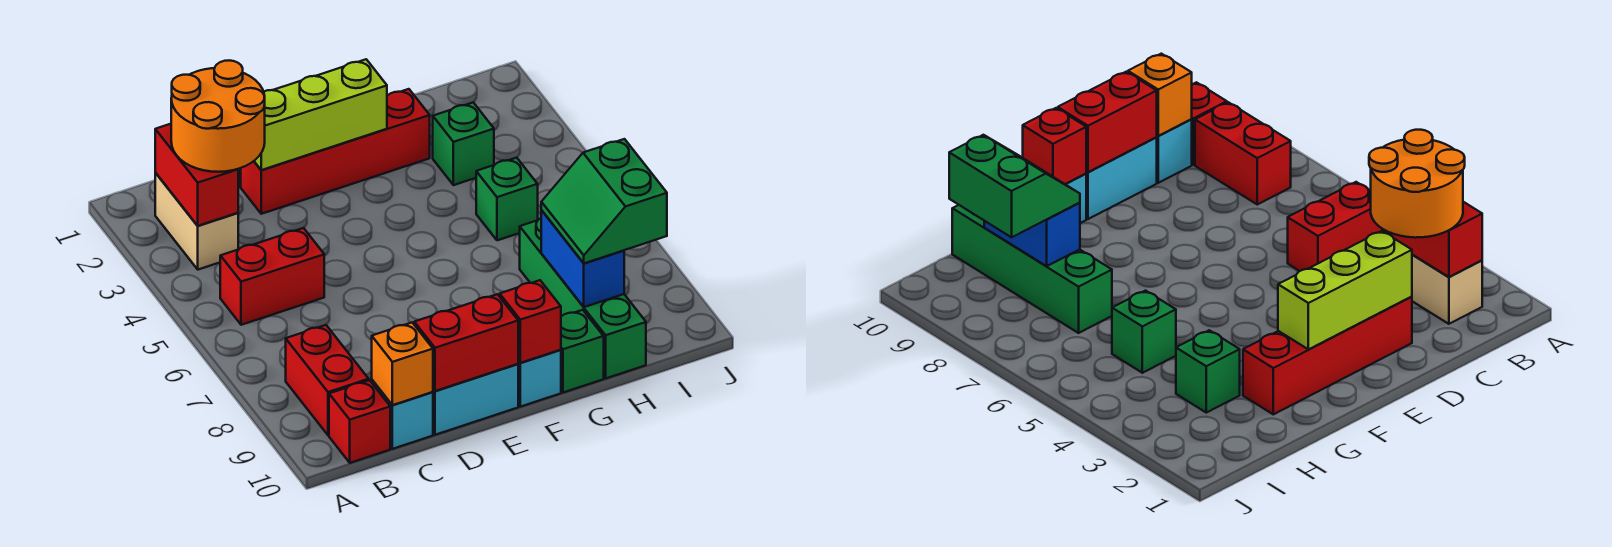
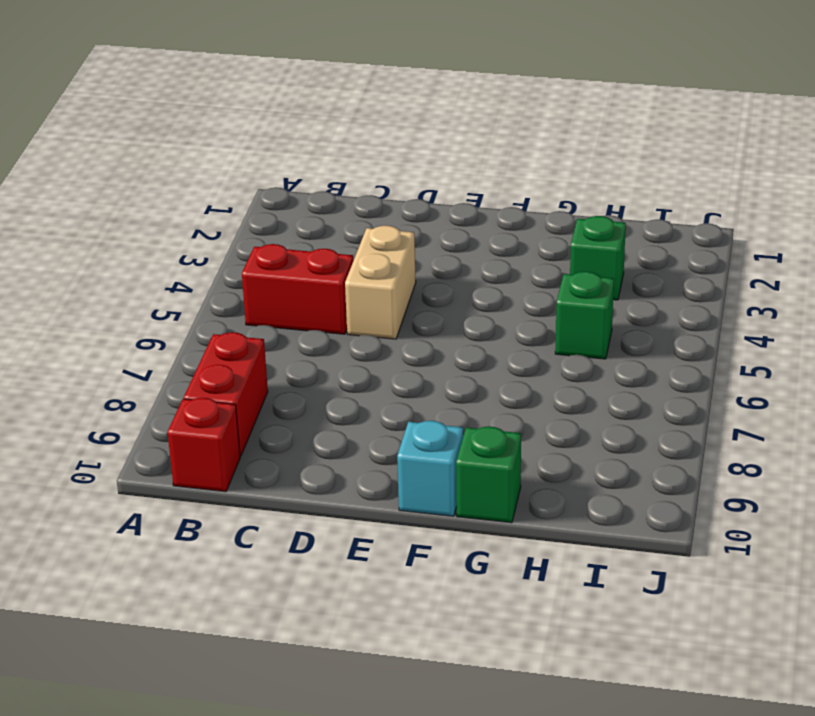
tan 1x2 brick [345,225,416,339] -> tan 1x2 brick moved to [155,173,238,270]
none -> cyan 1x1 brick [372,380,433,449]
none -> red 1x4 brick [241,89,430,214]
none -> cyan 1x2 brick [433,364,518,435]

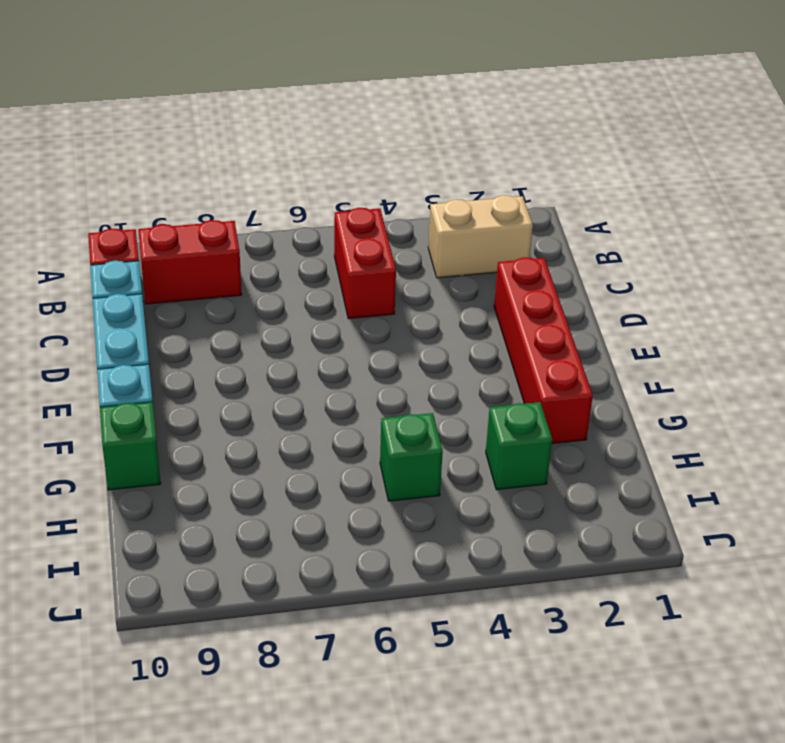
none -> green 1x4 brick [520,218,646,378]
none -> red 1x2 brick [155,124,238,226]
none -> orange 1x1 brick [372,323,433,405]

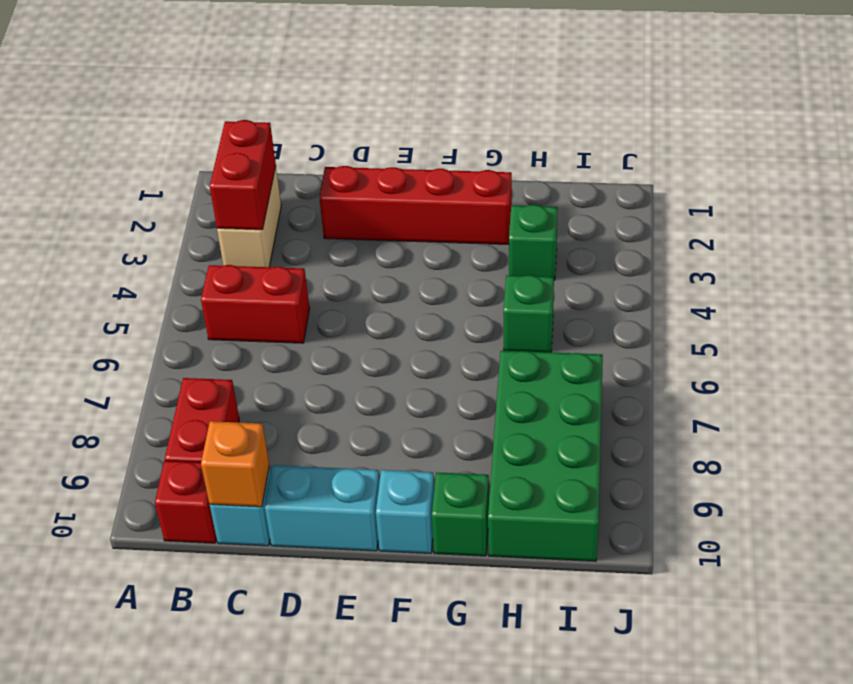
green 2x4 brick [488,351,603,561] -> green 1x4 brick [520,218,646,378]
none -> lime 1x3 brick [254,59,387,170]
none -> red 1x2 brick [414,294,518,391]
none -> red 1x1 brick [500,280,561,363]

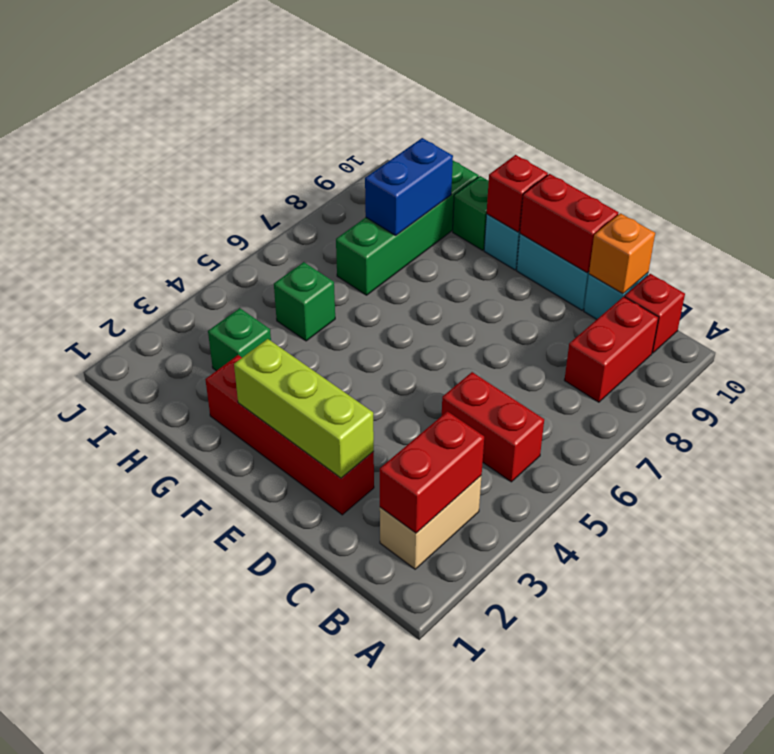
none -> orange 2x2 round brick [171,60,265,172]
none -> green 2x2 slope [541,139,667,263]

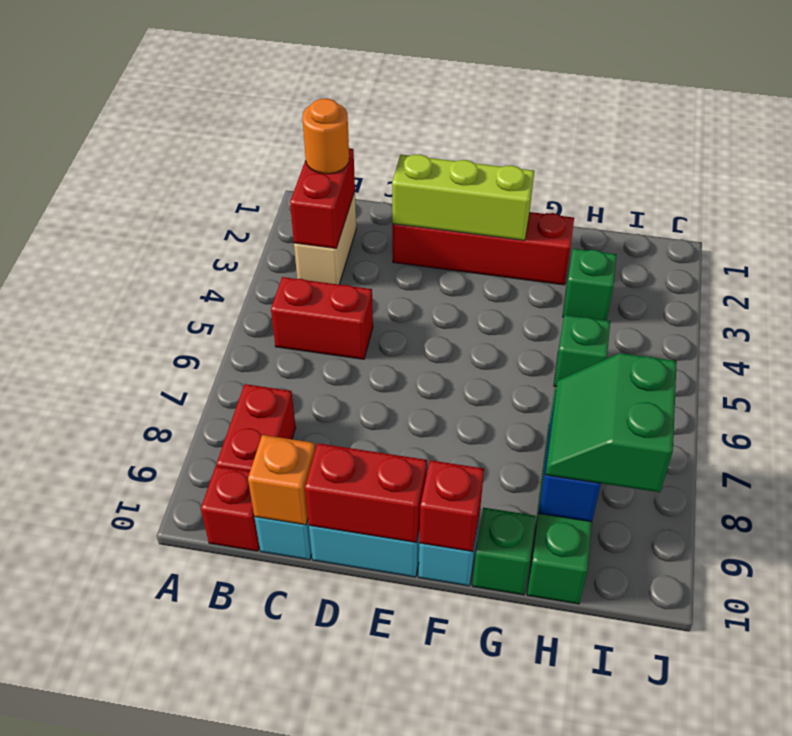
orange 1x1 round brick [302,98,349,174] -> orange 2x2 round brick [171,60,265,172]

